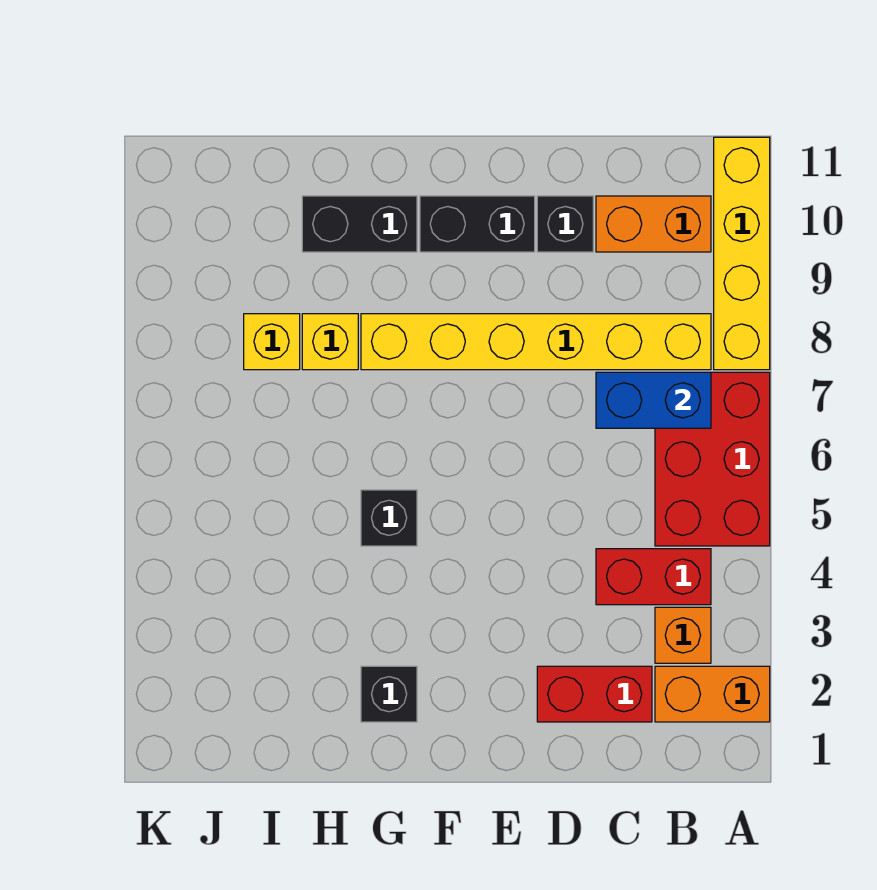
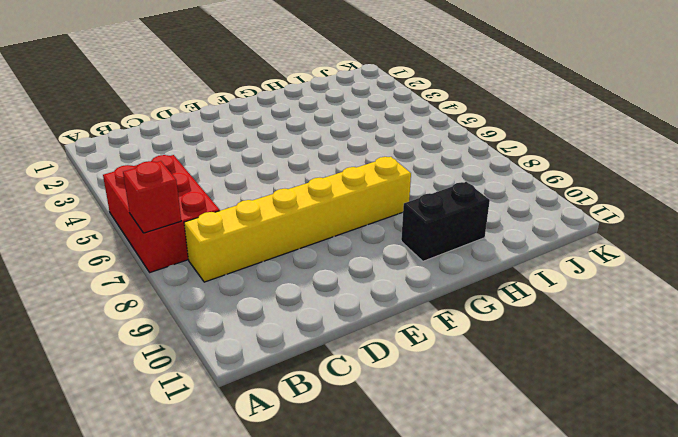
red 1x1 brick [123,161,181,233] -> none
none -> orange 1x2 brick [655,666,770,722]
none -> yellow 1x4 brick [714,137,770,370]
none -> orange 1x1 brick [655,607,711,663]

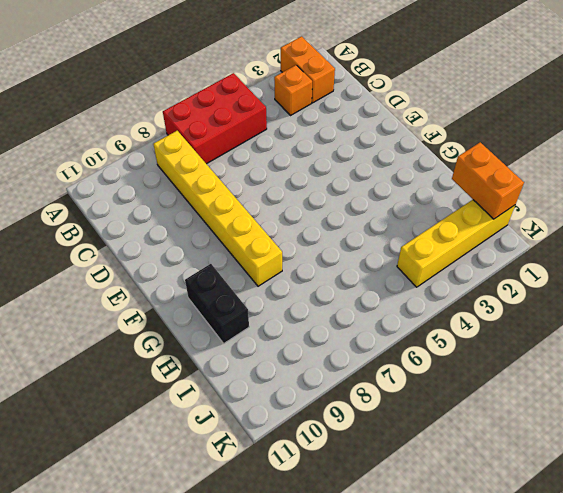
orange 1x2 brick [452,142,524,219] -> orange 1x2 brick moved to [596,196,711,252]
yellow 1x4 brick [397,200,515,287] -> yellow 1x4 brick moved to [714,137,770,370]
none -> red 1x2 brick [596,549,711,605]
none -> red 1x2 brick [537,666,652,722]
none -> black 1x1 brick [537,196,593,252]

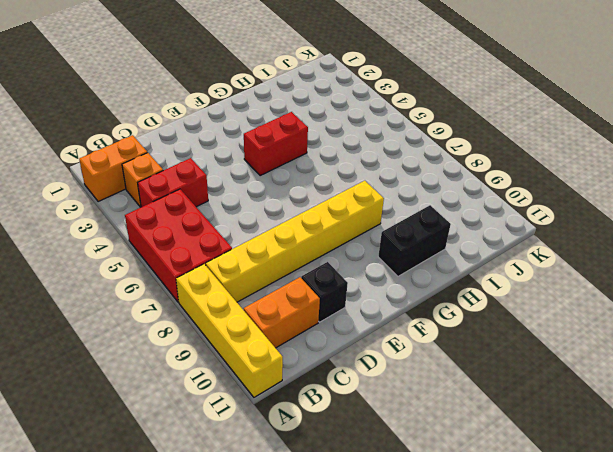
red 1x2 brick [244,112,308,176] -> red 1x2 brick moved to [537,666,652,722]
none -> black 1x2 brick [420,196,535,252]
none -> black 1x1 brick [361,666,417,722]
none -> black 1x1 brick [361,490,417,546]

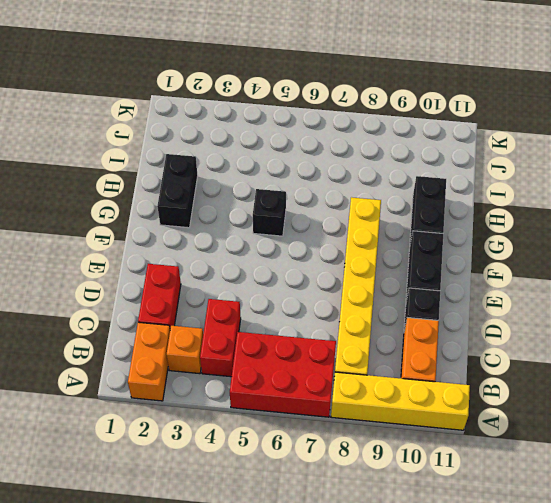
black 1x2 brick [157,154,198,228] -> black 1x1 brick [361,666,417,722]
none -> yellow 1x1 brick [302,314,358,370]
none -> yellow 1x1 brick [244,314,300,370]
none -> blue 1x2 brick [596,372,711,428]

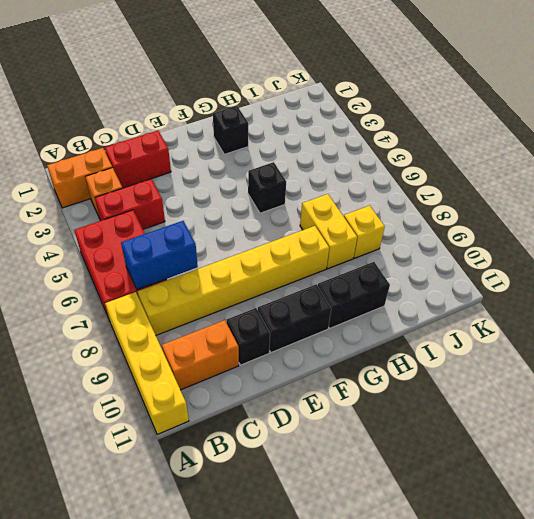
yellow 1x2 brick [300,194,357,269] -> yellow 1x1 brick [302,314,358,370]

